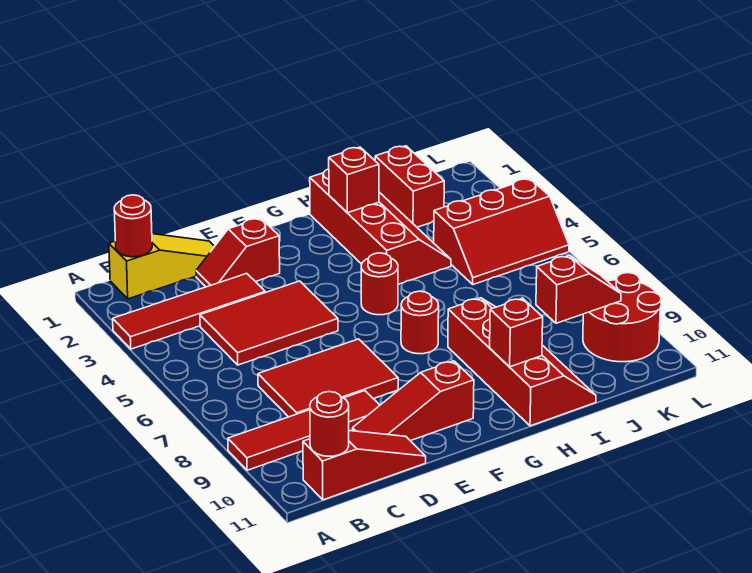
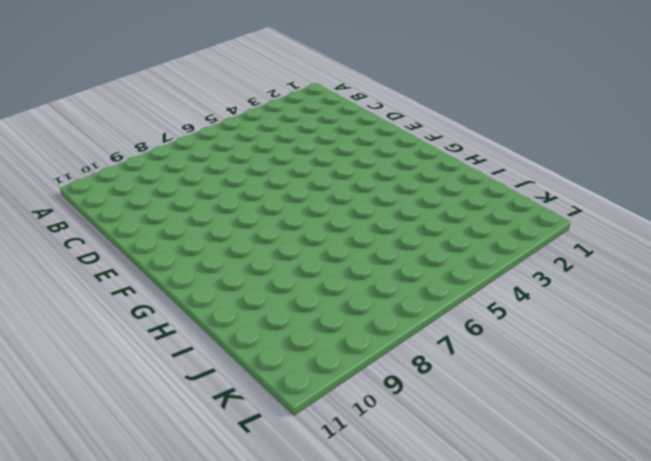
none -> red 1x4 tile [113,273,265,349]
none -> red 1x4 tile [228,391,380,470]
none -> yellow 1x3 slope [109,234,215,299]

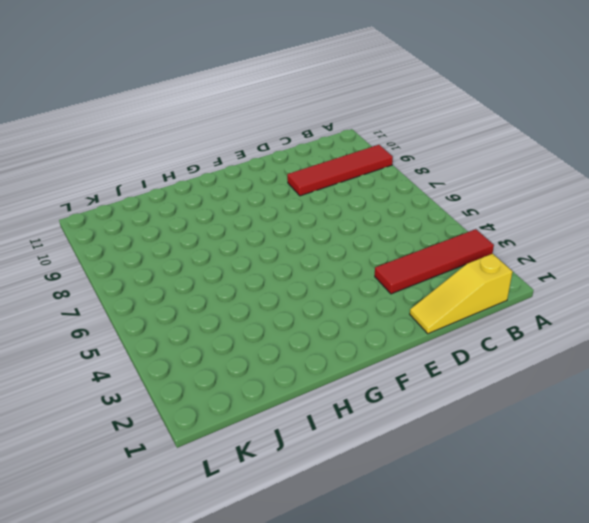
none -> red 1x3 slope [303,431,426,500]
none -> red 2x3 tile [200,281,338,365]
none -> red 2x3 tile [258,339,398,417]

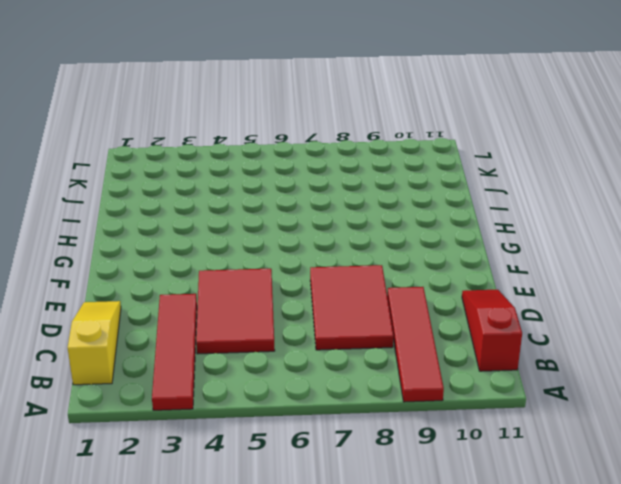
none -> red 1x2 slope [196,218,280,287]
none -> red 1x3 slope [353,361,474,441]
none -> red 1x1 round brick [361,253,398,315]

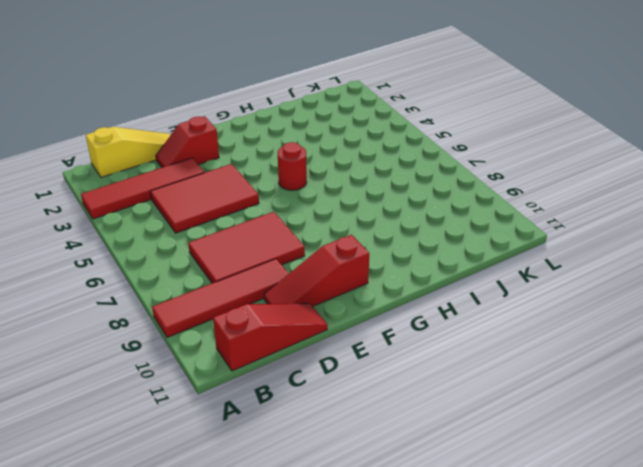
none -> red 1x1 round brick [401,291,439,354]
none -> red 2x4 slope [310,169,451,284]
none -> red 2x4 slope [448,298,596,426]

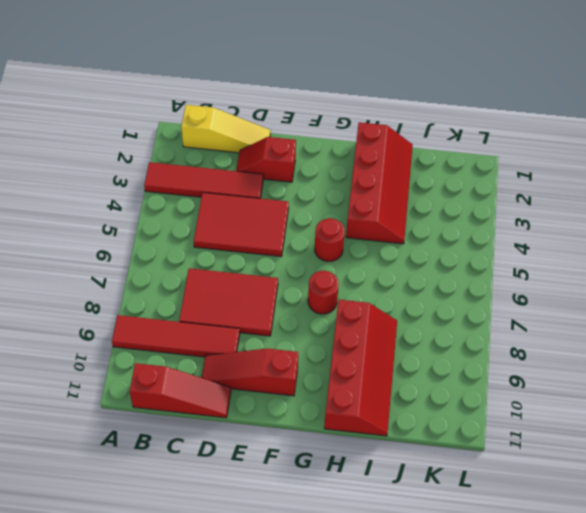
none -> red 1x2 brick [375,146,444,227]
none -> red 2x3 slope [434,179,569,284]
none -> red 2x2 round brick [583,273,661,362]

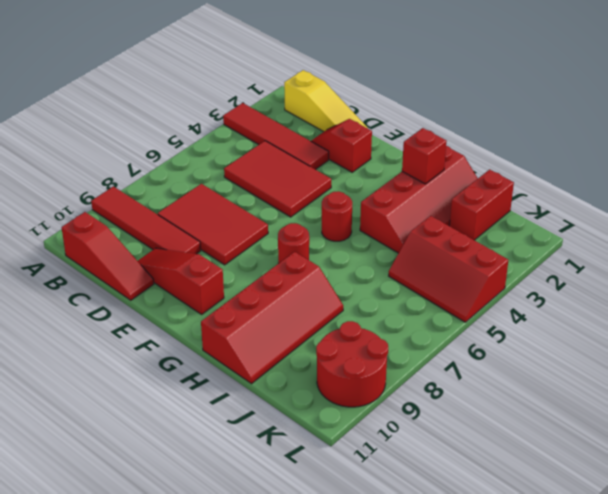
none -> red 1x1 round brick [114,195,152,257]
none -> red 1x1 round brick [310,392,349,456]
none -> red 1x1 brick [490,298,543,367]

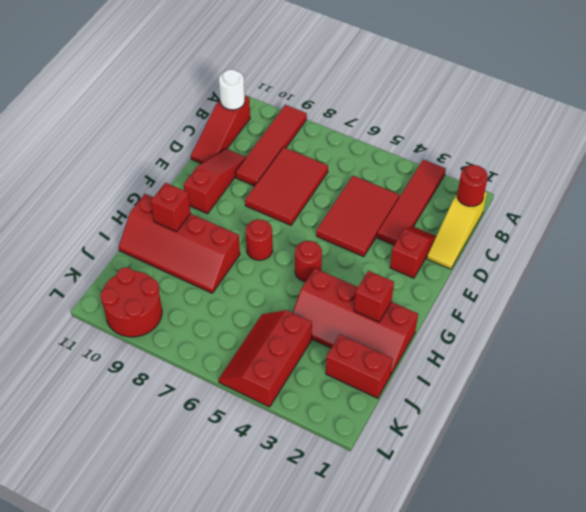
white 1x1 round brick [219,69,245,110] -> red 1x1 round brick [310,392,349,456]
none -> red 1x2 slope [536,255,621,323]

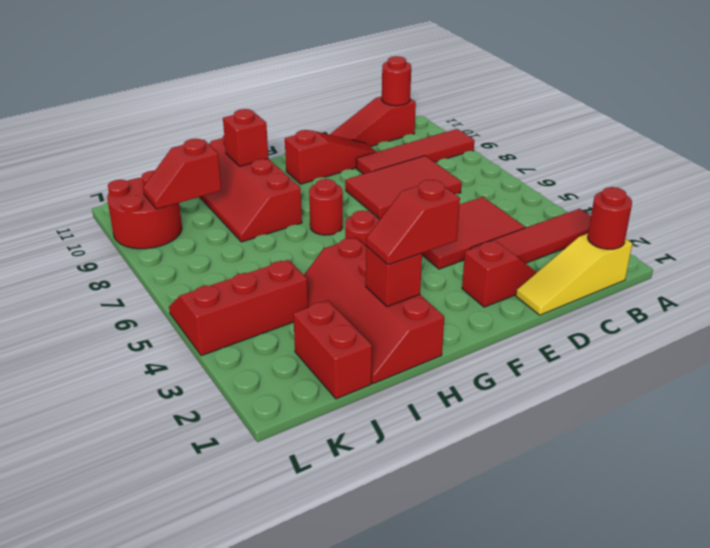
red 1x2 slope [366,180,460,265] -> none

